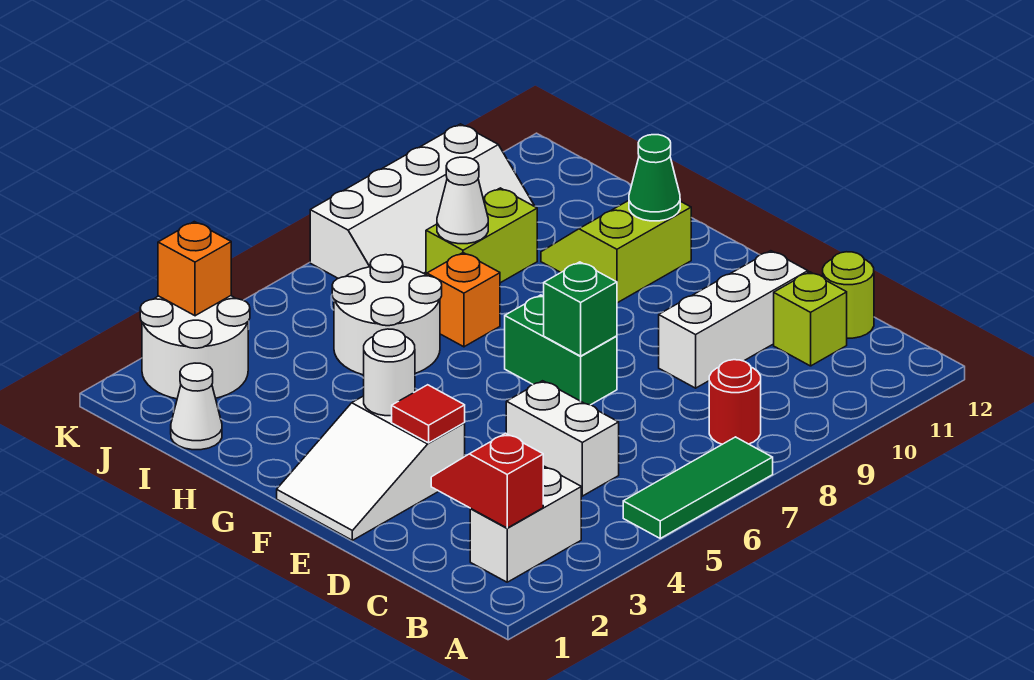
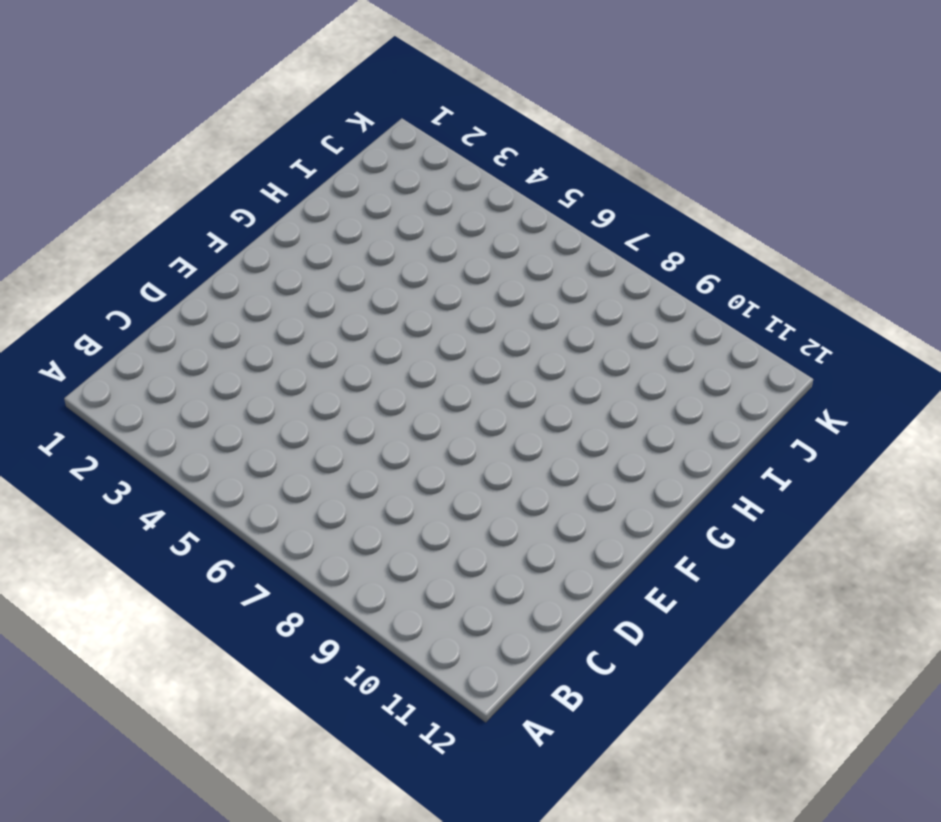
none -> green 1x3 tile [623,437,773,538]
none -> white 1x2 brick [470,466,581,582]
none -> red 1x1 round brick [709,360,761,444]

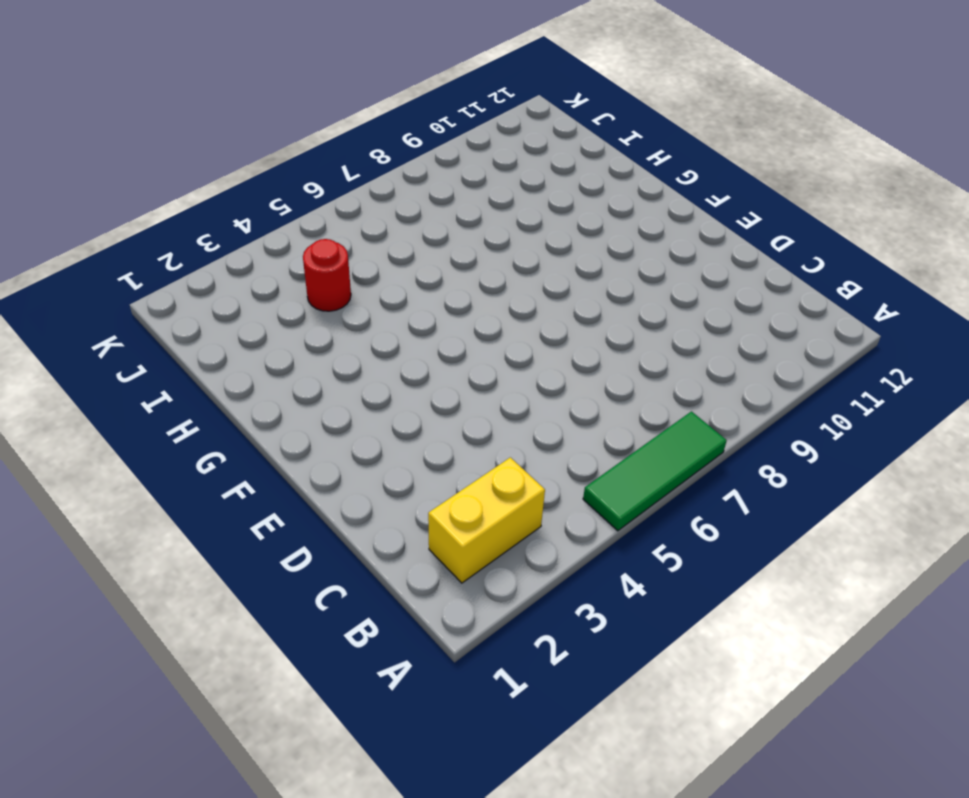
yellow 1x2 brick [428,457,545,583] -> white 1x2 brick [470,466,581,582]
red 1x1 round brick [303,239,351,311] -> red 1x1 round brick moved to [709,360,761,444]
none -> white 1x2 brick [506,381,619,496]
none -> lime 1x1 brick [774,272,847,366]
none -> lime 1x1 round brick [823,252,874,338]

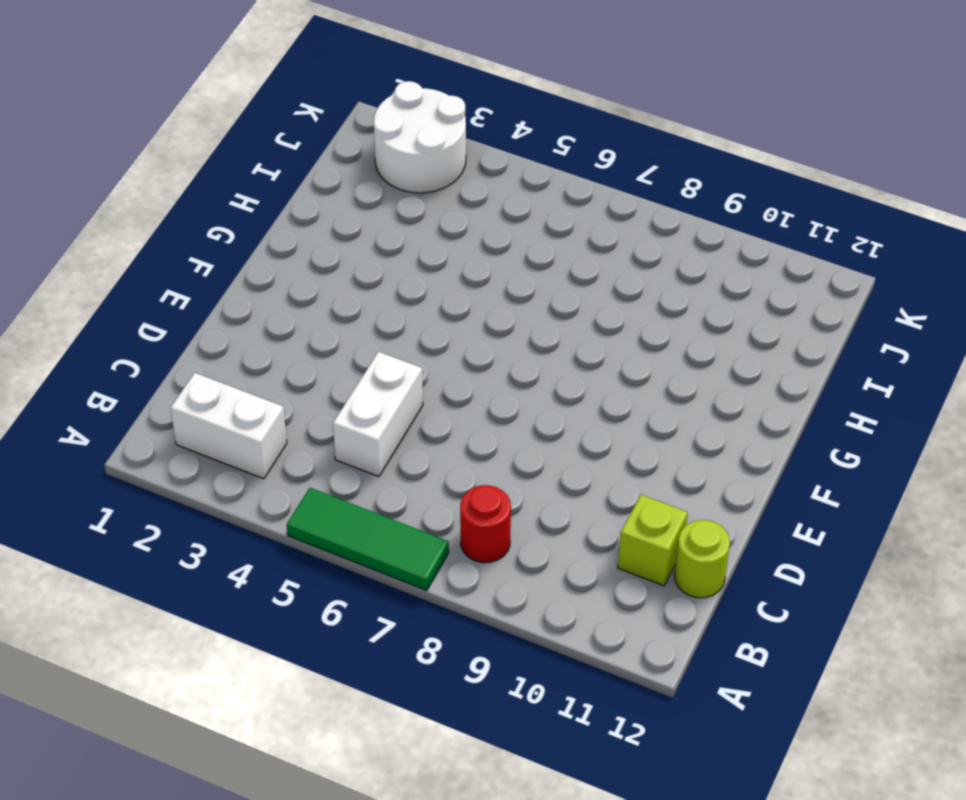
none -> white 1x3 brick [659,251,808,388]
none -> white 2x3 slope [277,396,465,540]
none -> green 1x2 brick [505,295,617,405]

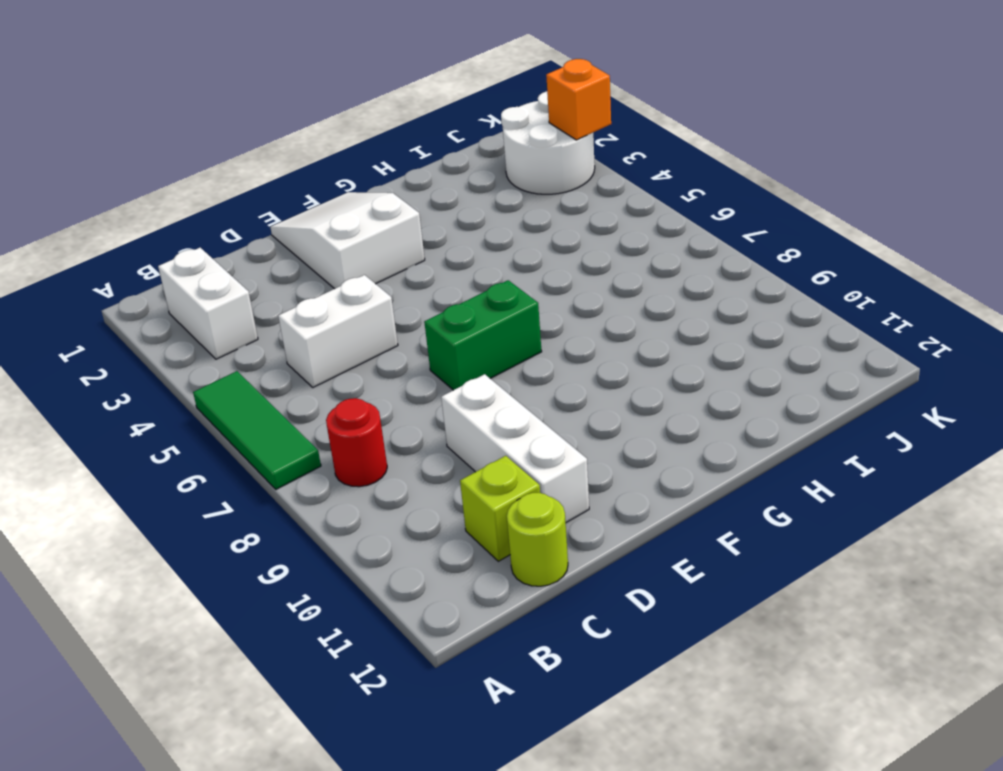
none -> lime 2x2 slope [541,201,691,303]
none -> white 2x2 round brick [332,255,442,375]
none -> orange 1x1 brick [427,253,500,347]

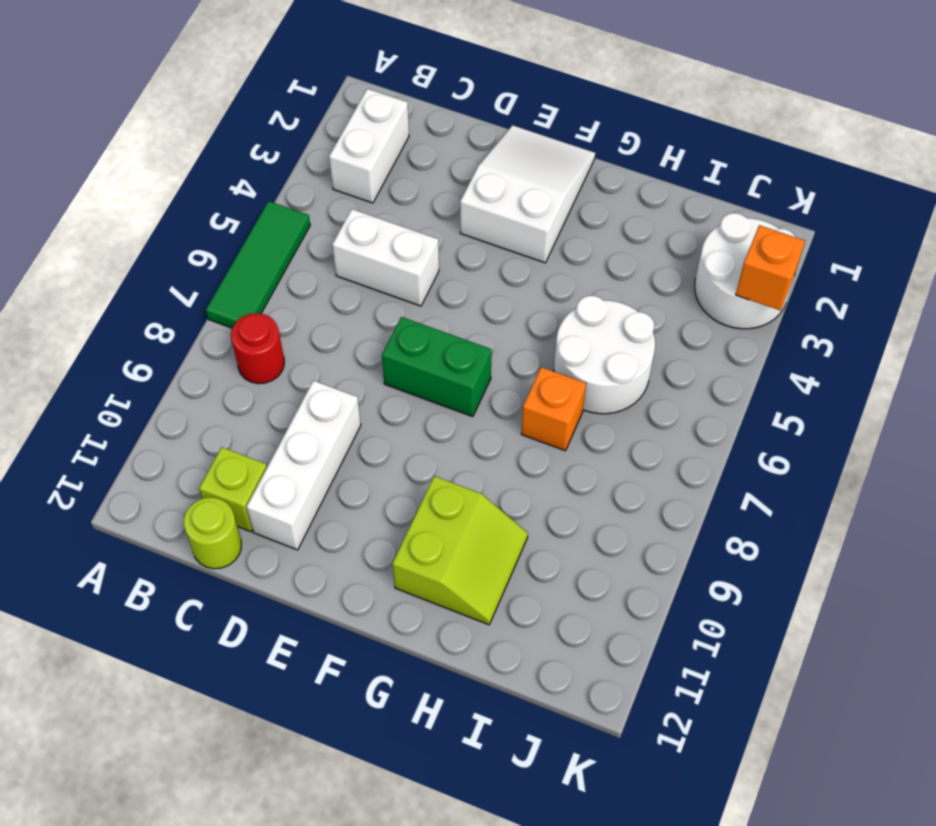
none -> white 1x1 cone [171,363,222,450]
none -> lime 1x2 brick [426,188,537,283]
none -> white 2x4 slope [310,124,535,278]

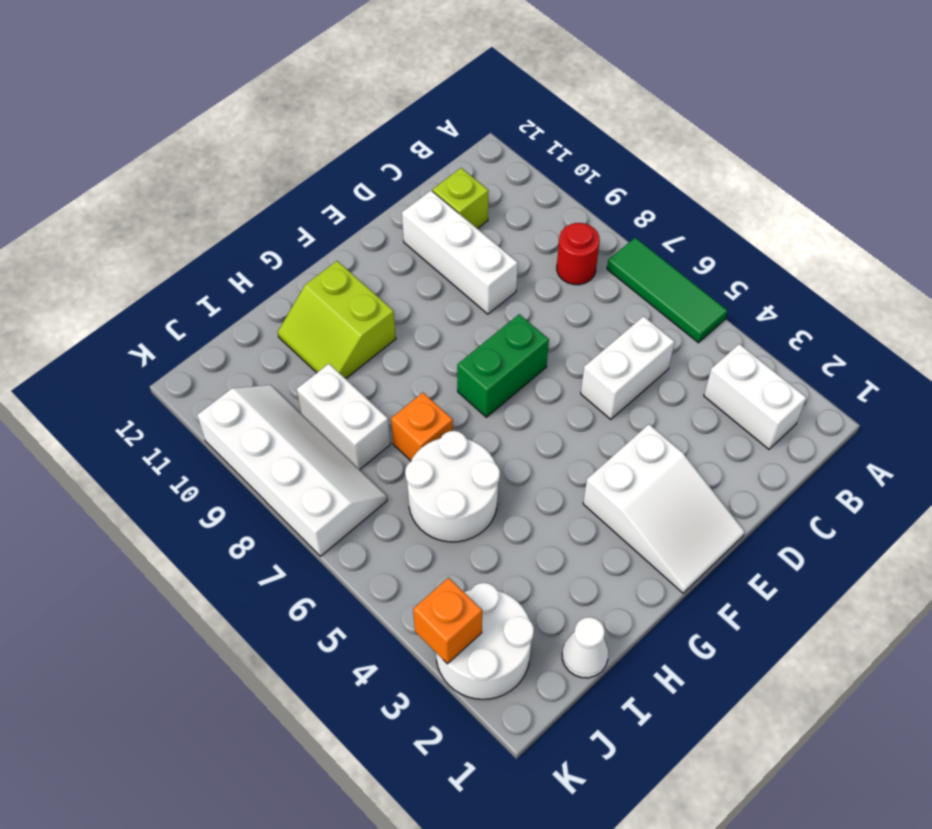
white 1x2 brick [297,364,390,470] -> lime 1x2 brick [426,188,537,283]
none -> lime 1x1 round brick [823,252,874,338]
none -> red 1x2 slope [431,433,543,528]
none -> red 1x1 tile [392,385,465,443]

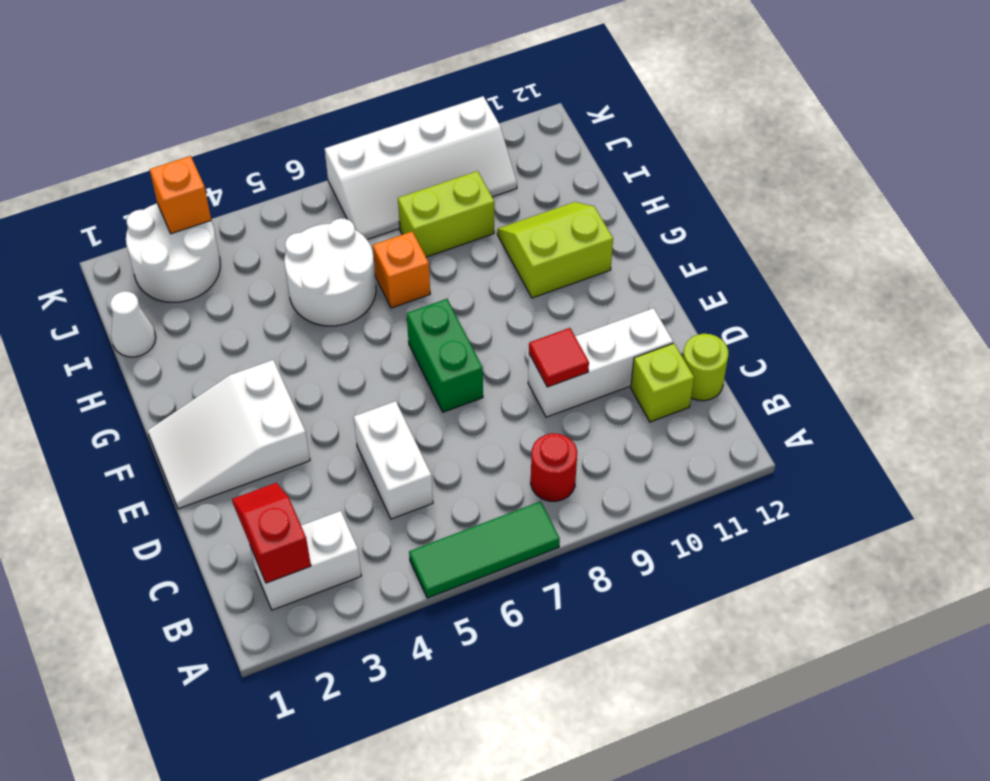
red 1x1 tile [529,328,589,387] -> red 1x1 tile moved to [392,385,465,443]
none -> green 1x1 brick [544,262,617,356]
none -> white 1x1 round brick [364,329,415,416]
none -> green 1x1 cone [629,135,680,221]

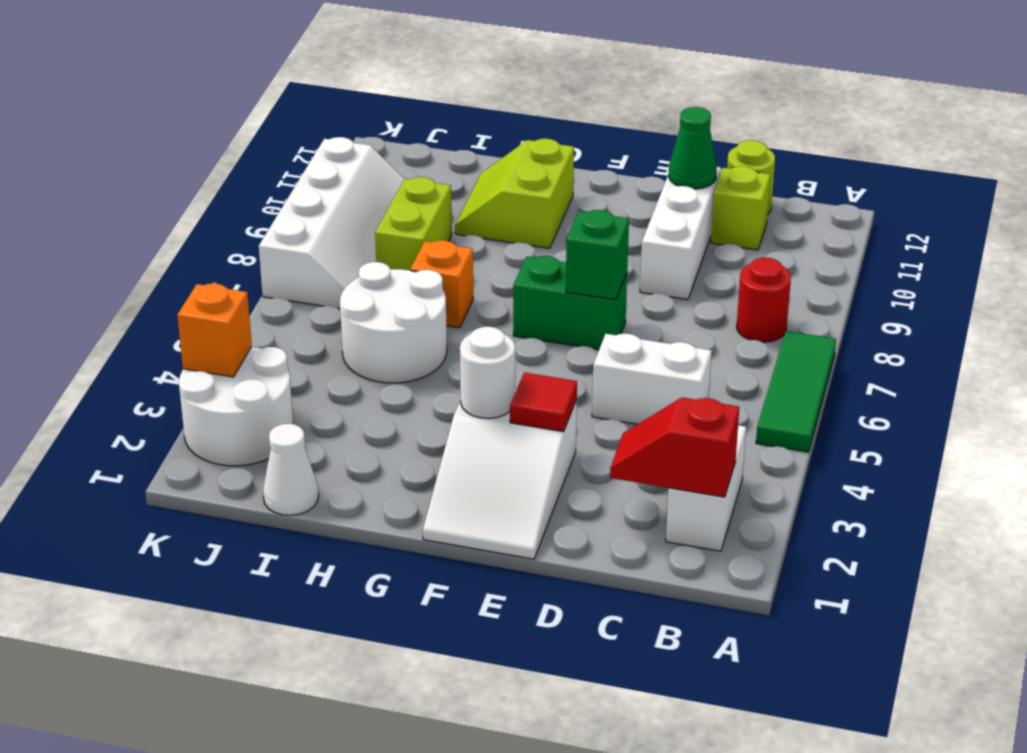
green 1x1 cone [668,107,717,189] -> green 1x1 cone moved to [629,135,680,221]
none -> white 1x1 cone [437,157,488,244]

